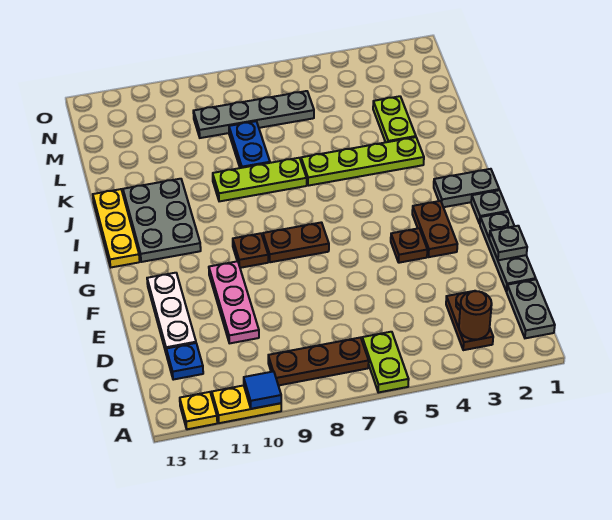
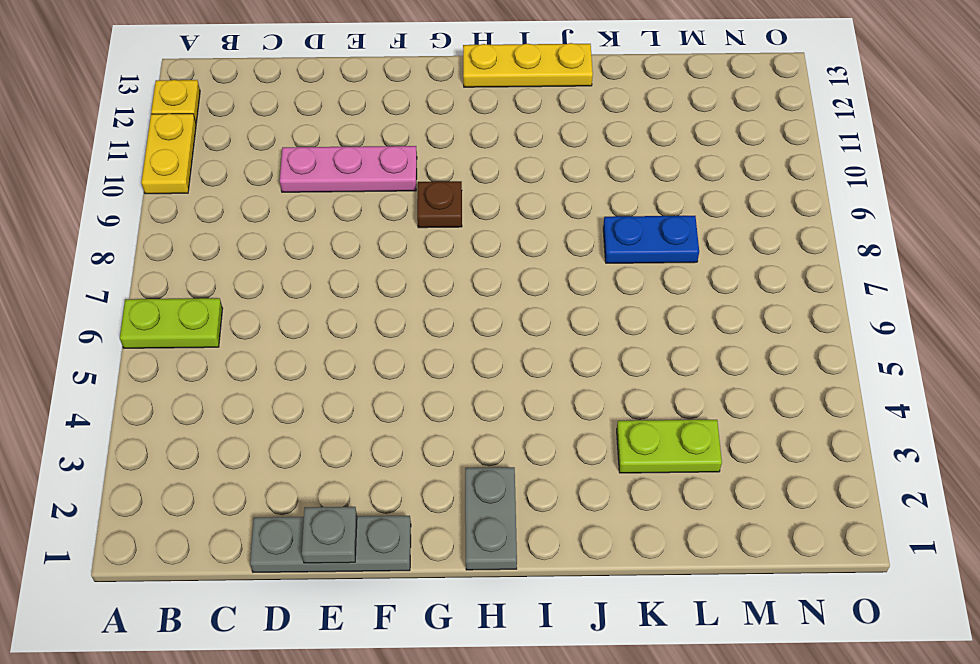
none -> grey 1x2 plate [506,279,555,338]
none -> brown 1x2 plate [446,291,493,350]
none -> brown 1x3 plate [268,337,369,386]

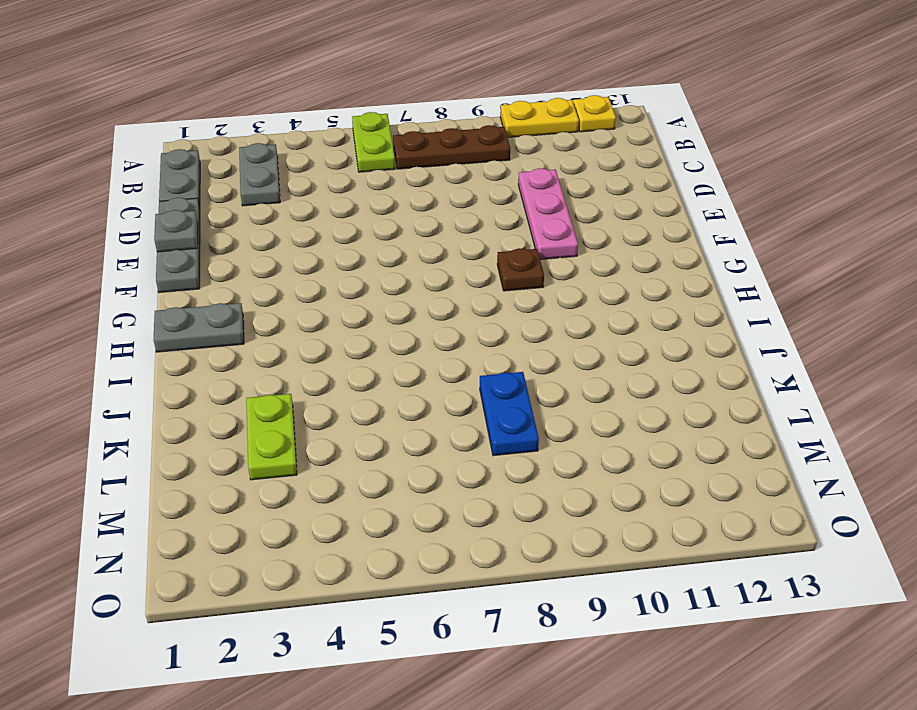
grey 1x2 plate [239,143,280,206] -> brown 1x2 plate [446,291,493,350]
none -> blue 1x1 plate [166,343,203,380]
none -> white 1x3 plate [147,273,196,355]
none -> brown 1x2 plate [412,201,457,257]

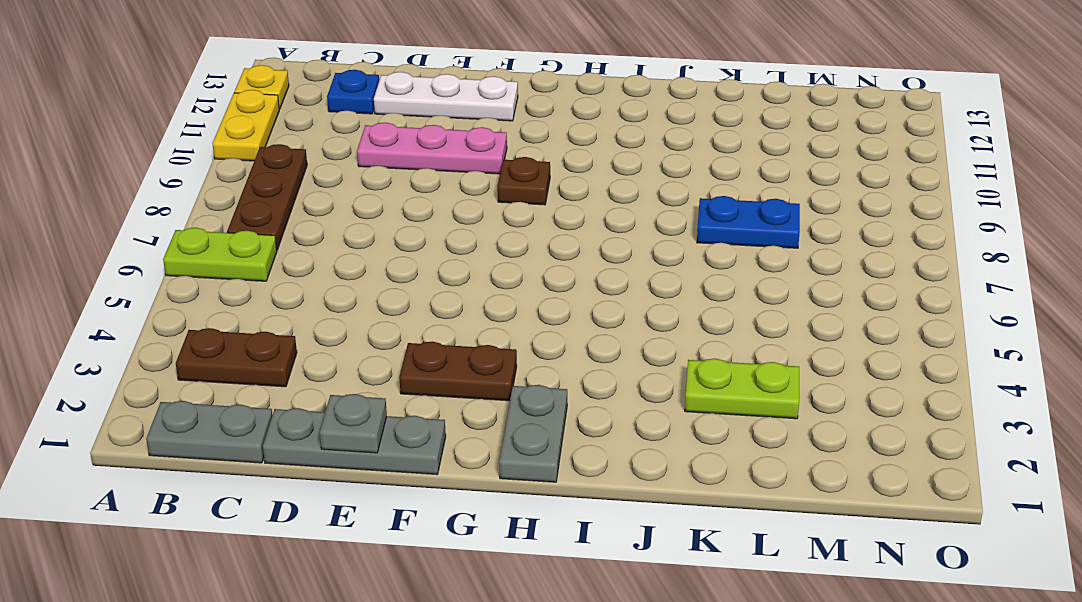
none -> brown 1x1 plate [391,228,427,263]
none -> grey 1x1 plate [471,190,508,224]
none -> brown 1x2 plate [263,222,329,262]

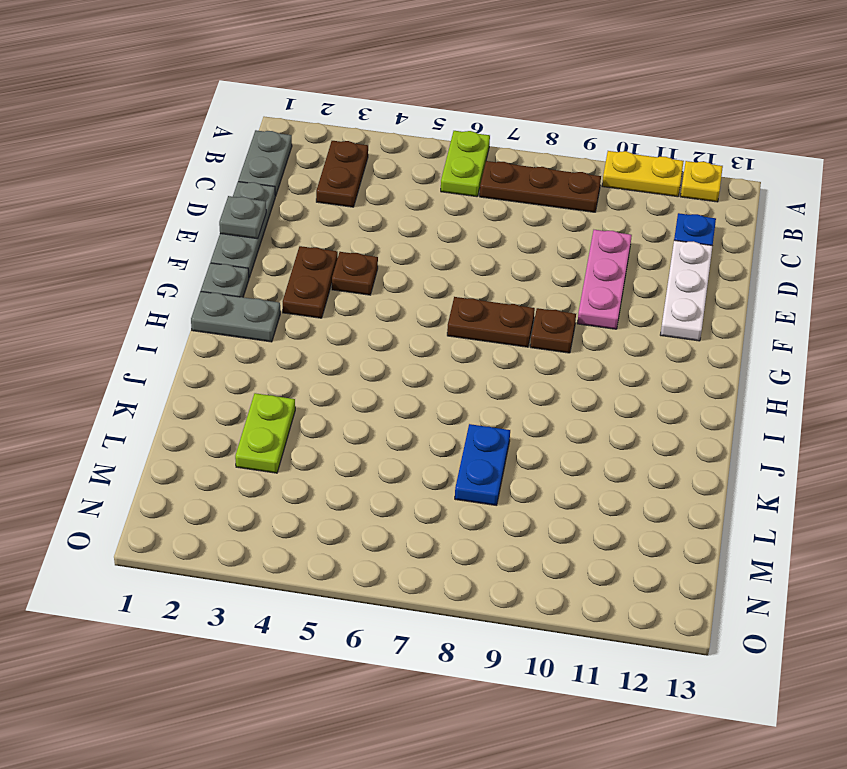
none -> grey 2x3 plate [123,179,201,262]
none -> yellow 1x3 plate [93,189,140,267]
none -> lime 1x4 plate [301,137,424,186]

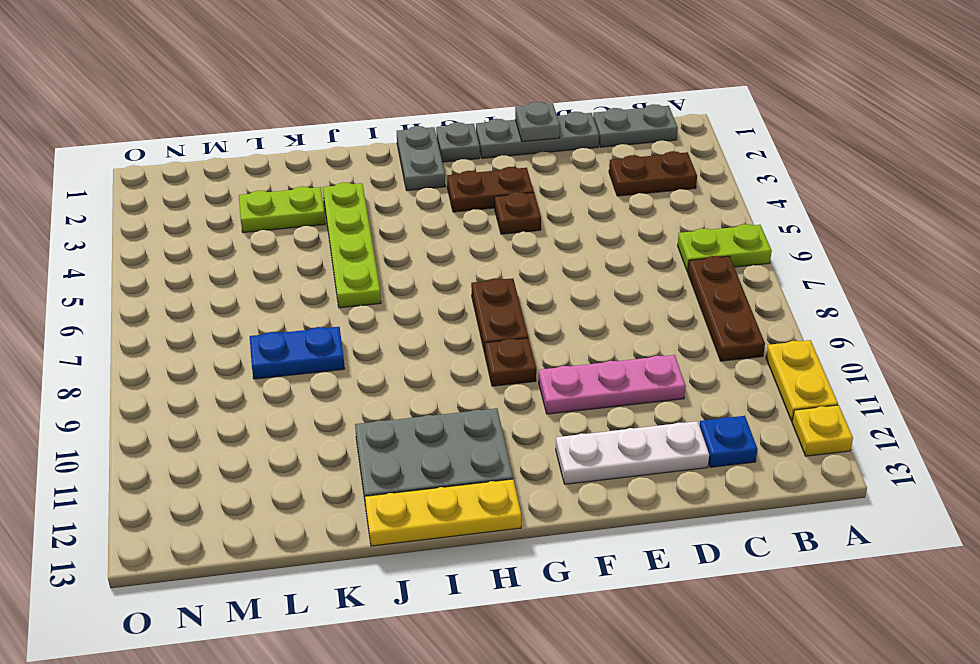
none -> lime 1x3 plate [213,158,307,201]
none -> grey 1x4 plate [193,91,314,138]
none -> blue 1x1 tile [244,371,281,409]

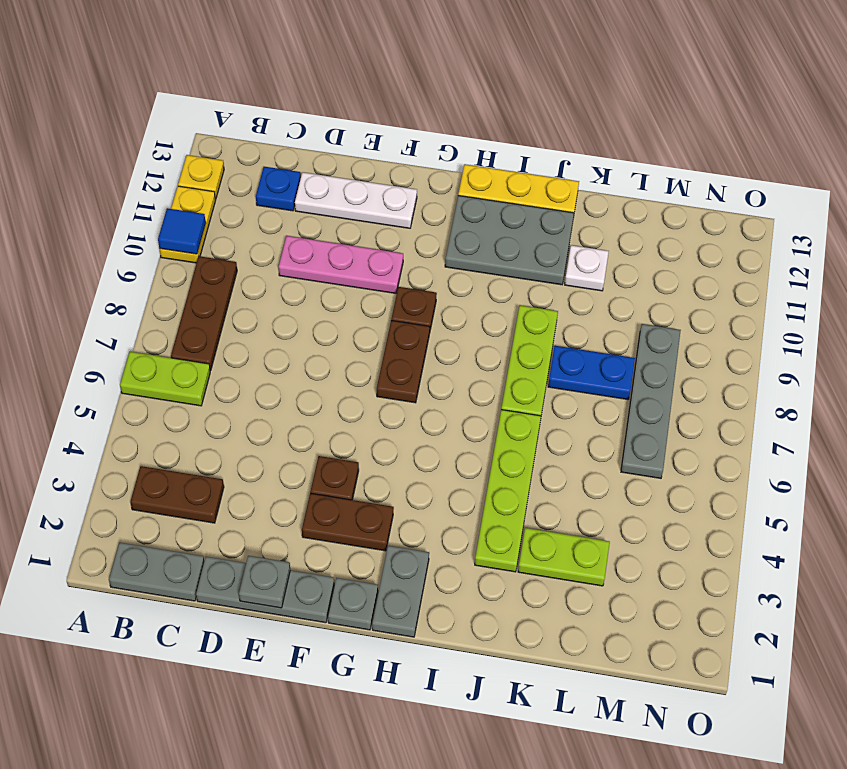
white 1x1 plate [565,245,609,291] -> none
none -> brown 1x1 round brick [459,291,492,339]

